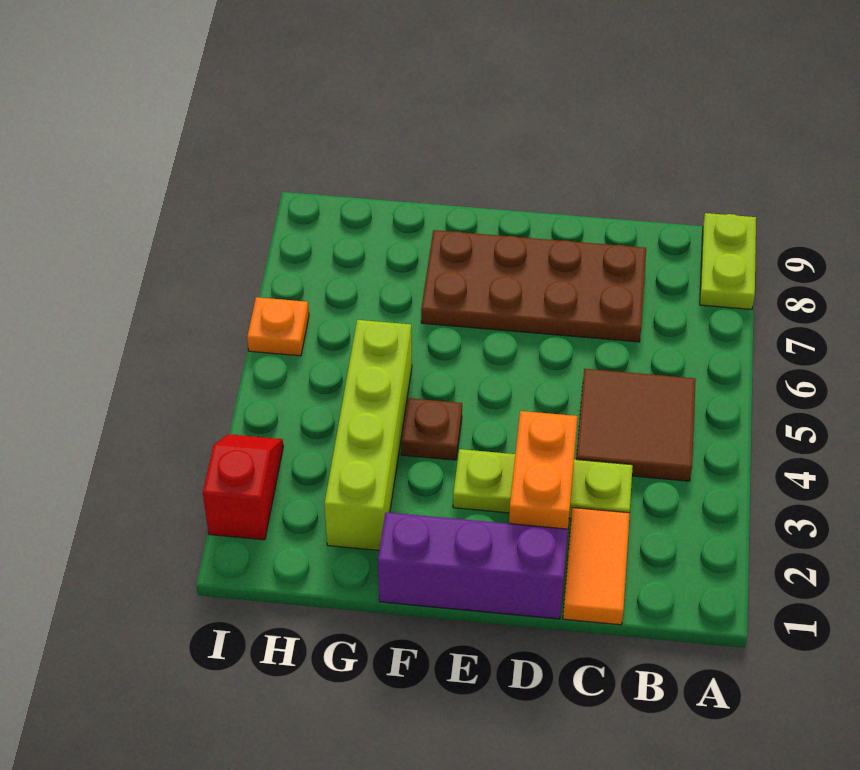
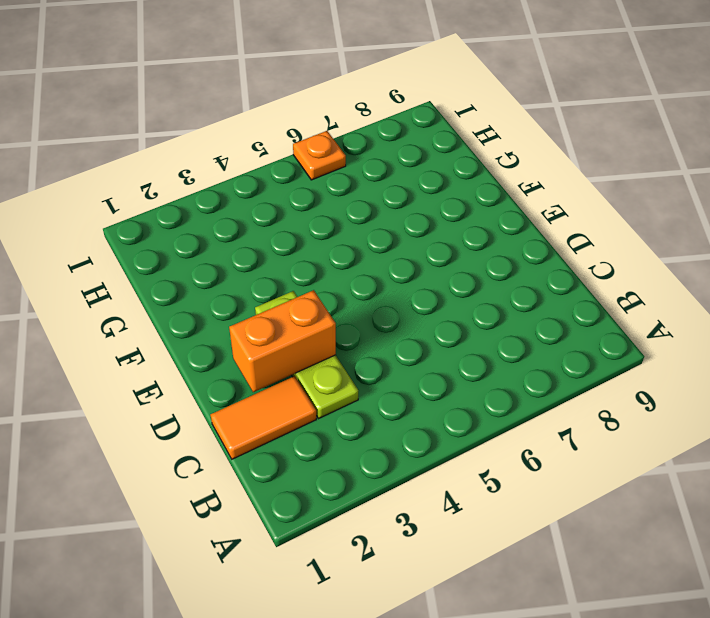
none -> lime 1x2 plate [700,213,756,309]
none -> brown 2x2 tile [576,369,696,481]

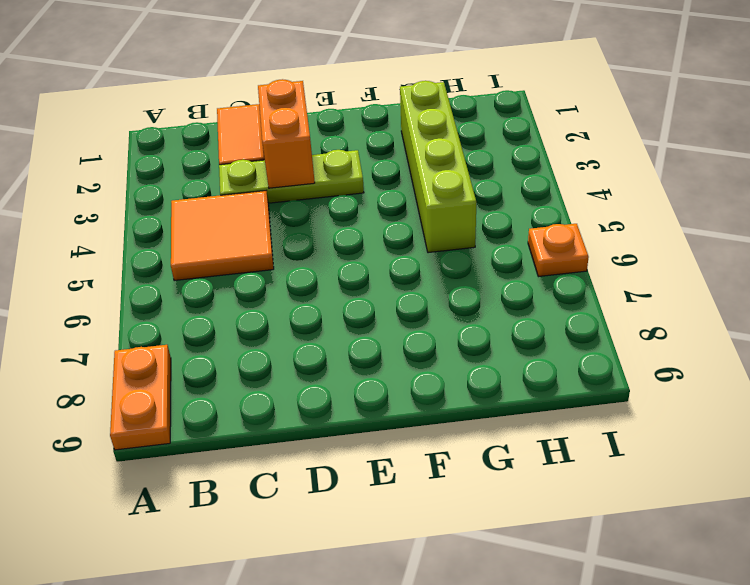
orange 1x2 plate [110,345,171,450] -> lime 1x2 plate [700,213,756,309]
orange 2x2 tile [171,191,274,281] -> brown 2x2 tile [576,369,696,481]
none -> brown 2x4 plate [421,230,646,342]
none -> purple 1x3 brick [378,512,568,619]

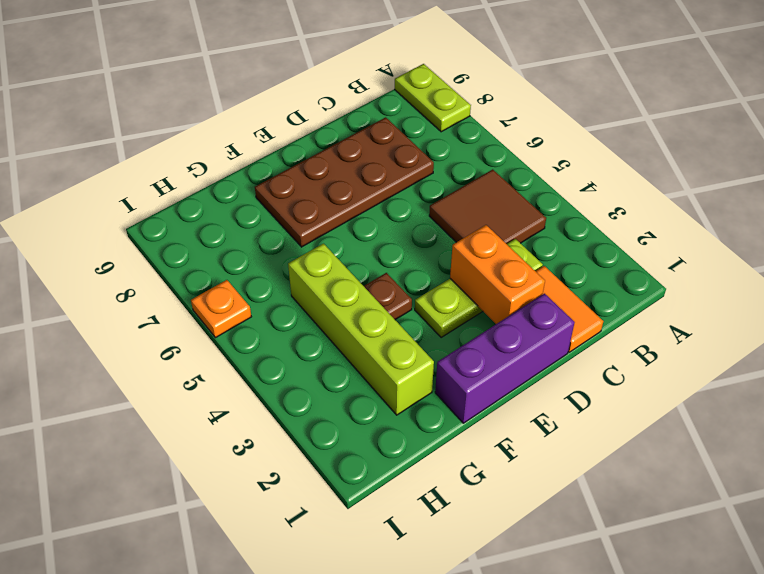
none -> red 1x2 slope [203,434,283,540]

